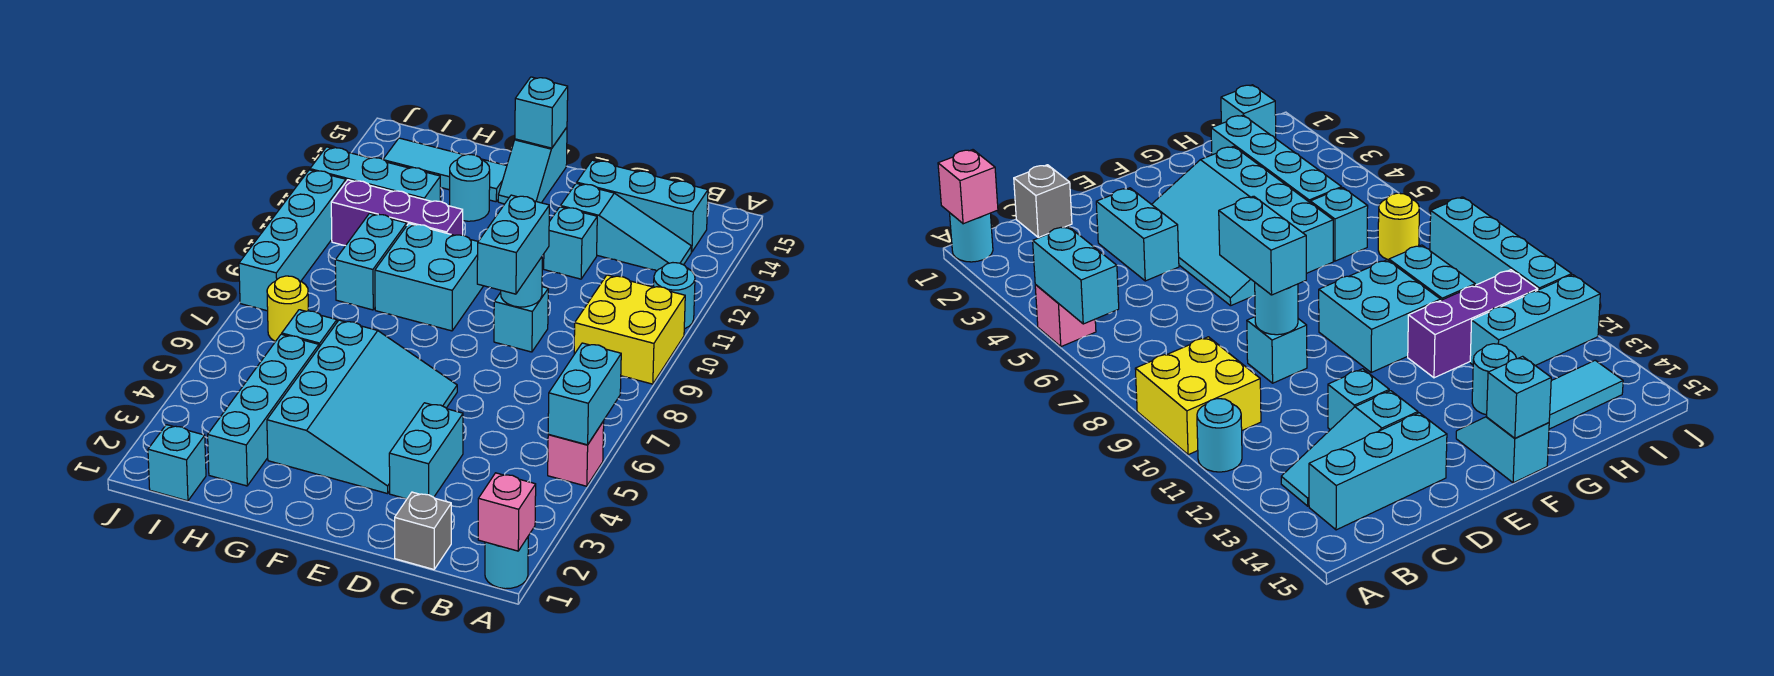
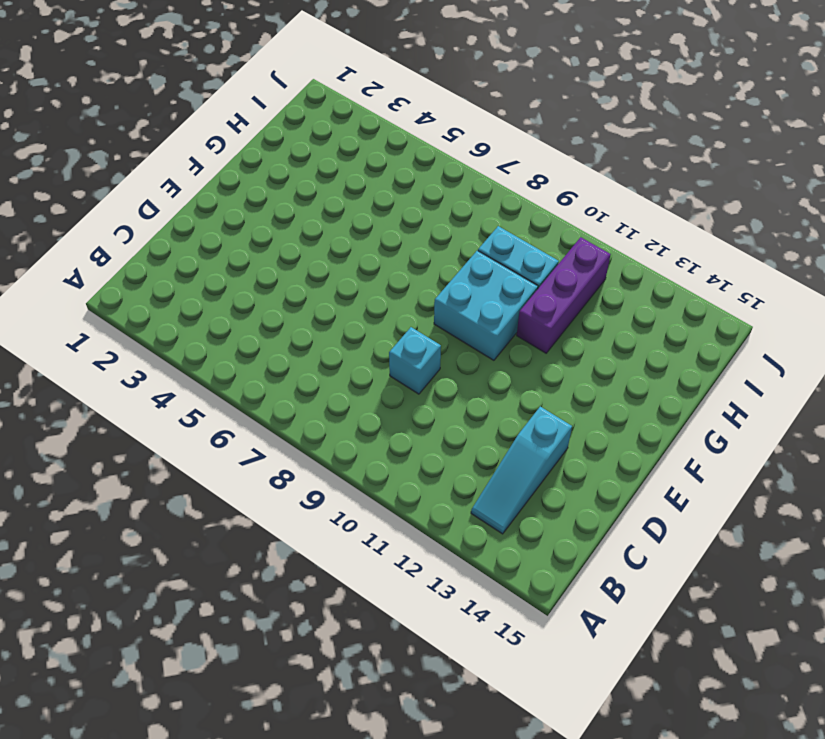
none -> cyan 1x1 round brick [485,537,528,589]
none -> pink 1x1 brick [548,421,604,486]
none -> yellow 2x2 brick [574,275,685,384]

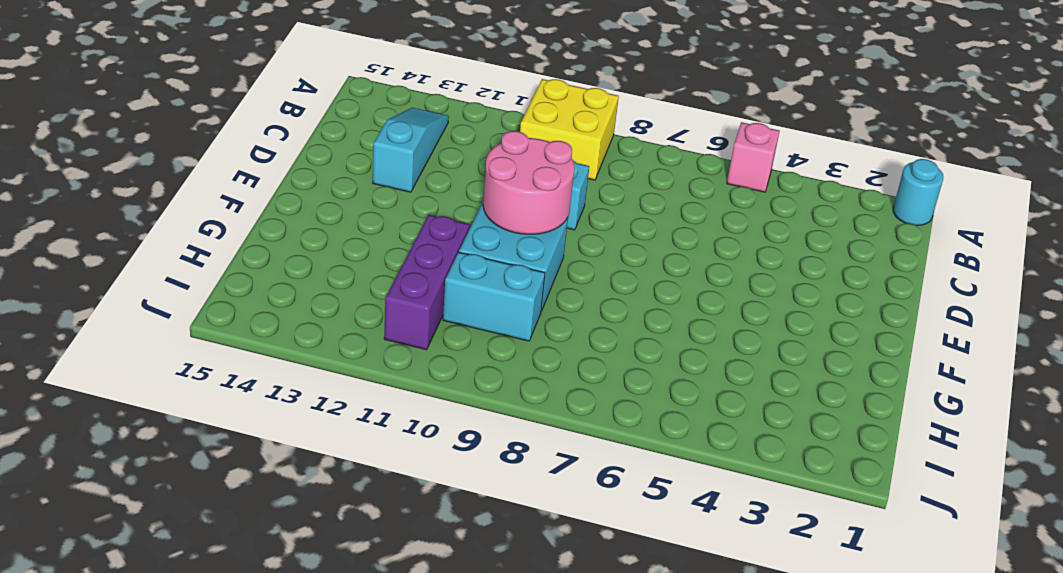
pink 2x2 round brick [483,131,574,234] -> none
none -> cyan 1x1 round brick [654,263,695,329]
none -> cyan 1x3 brick [577,160,708,252]
none -> grey 1x1 brick [395,492,451,569]

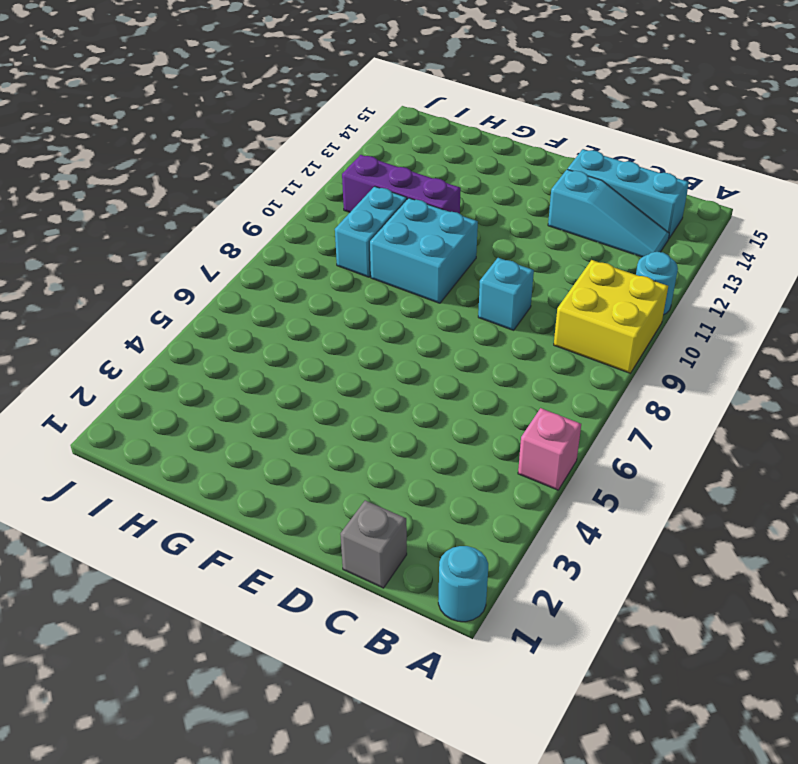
none -> cyan 1x2 brick [389,403,463,499]
none -> cyan 1x1 brick [544,207,597,279]
none -> cyan 3x4 slope [267,320,457,494]

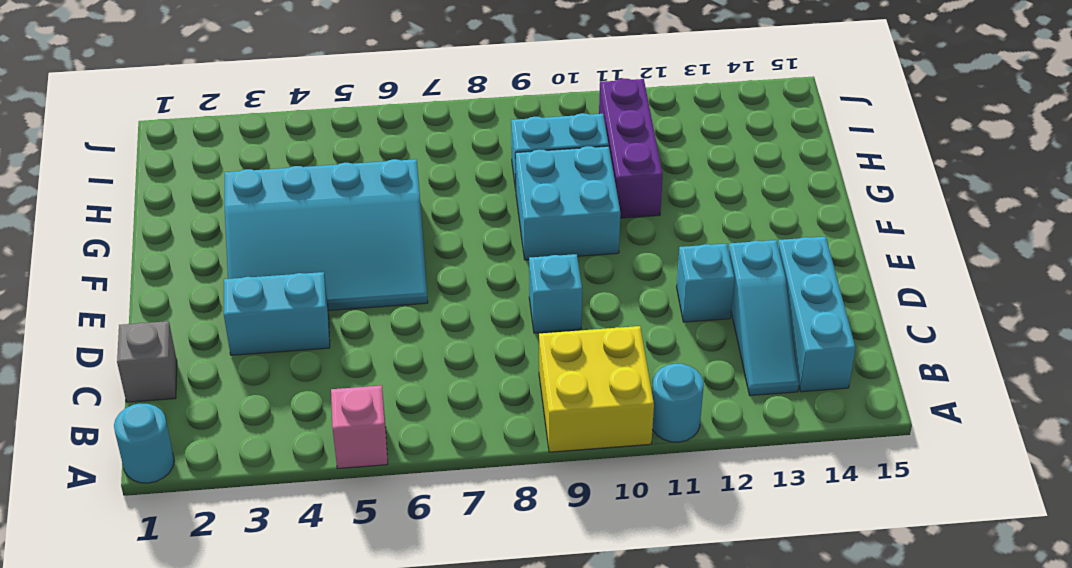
none -> cyan 1x2 slope [498,128,567,204]
none -> cyan 1x1 round brick [450,154,490,221]
none -> cyan 1x3 tile [383,138,507,202]

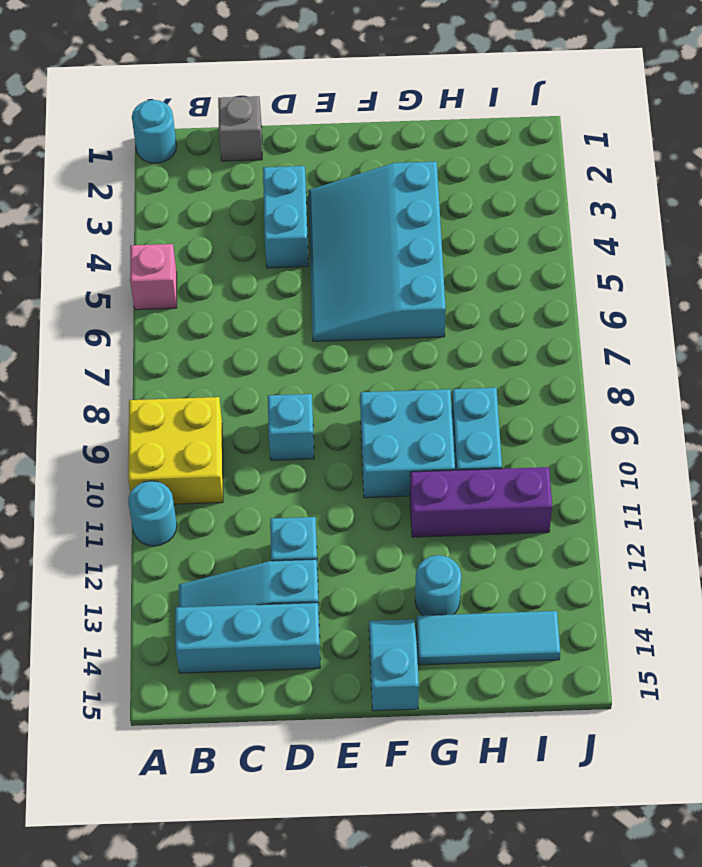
none -> cyan 1x4 brick [208,334,319,486]
none -> cyan 1x1 brick [282,310,337,347]
none -> cyan 1x3 brick [310,147,440,201]

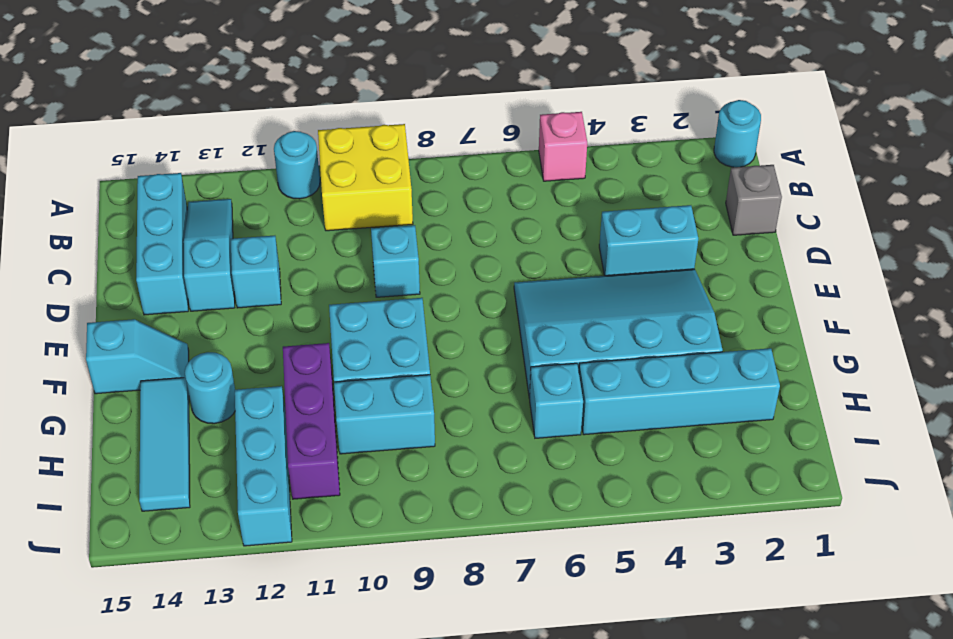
none -> cyan 1x1 brick [148,425,206,501]
none -> yellow 1x1 round brick [267,276,308,342]
none -> cyan 1x4 brick [239,170,346,311]

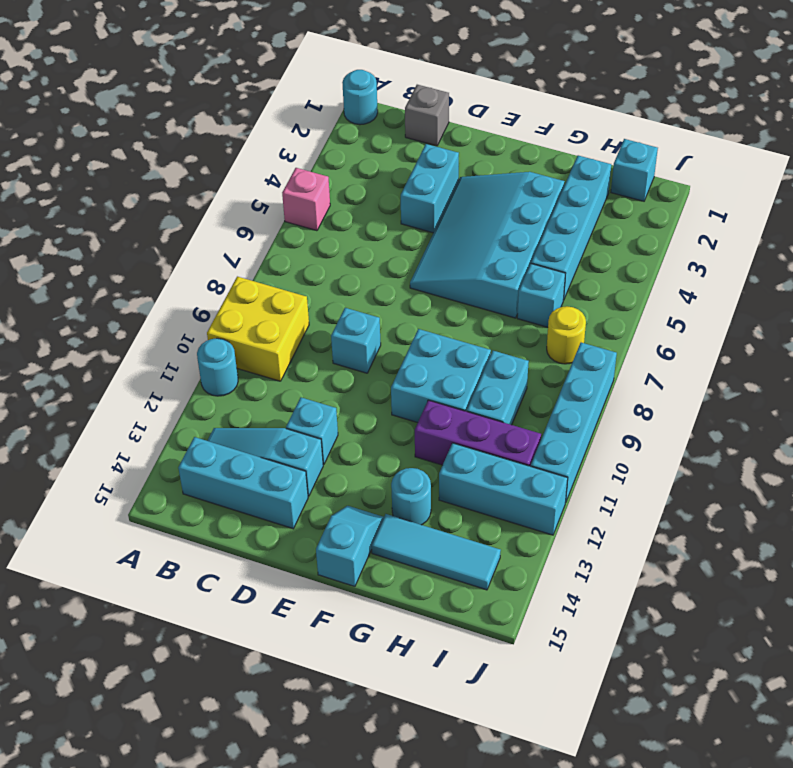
none -> pink 1x1 brick [478,473,536,551]
none -> cyan 1x2 brick [548,343,621,445]
none -> cyan 1x1 round brick [501,257,542,307]

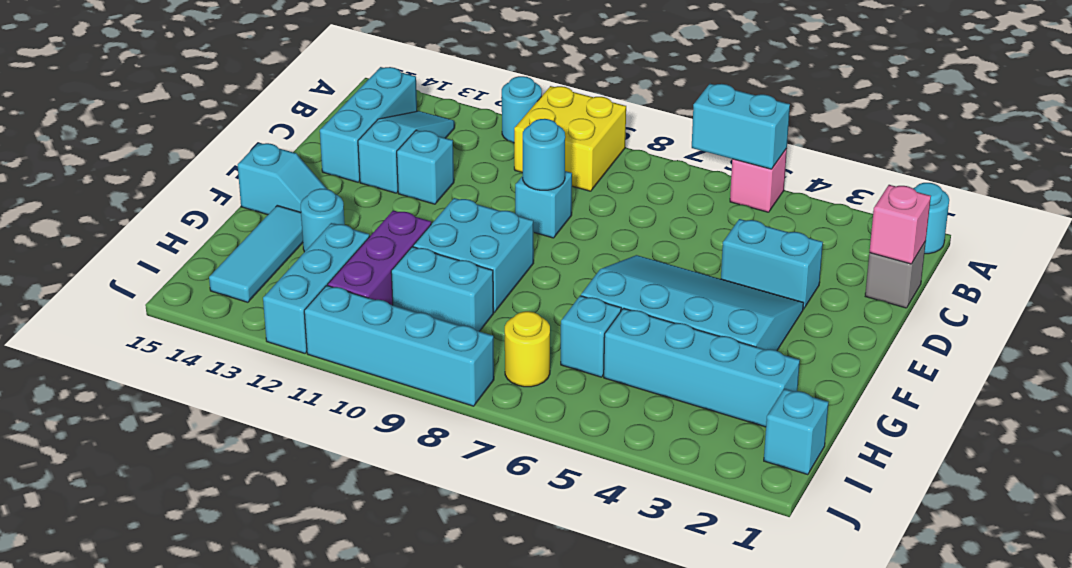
pink 1x1 brick [869,185,931,264] -> pink 1x1 brick moved to [478,473,536,551]
none -> cyan 1x1 brick [515,77,568,148]
none -> cyan 1x2 brick [477,195,549,294]

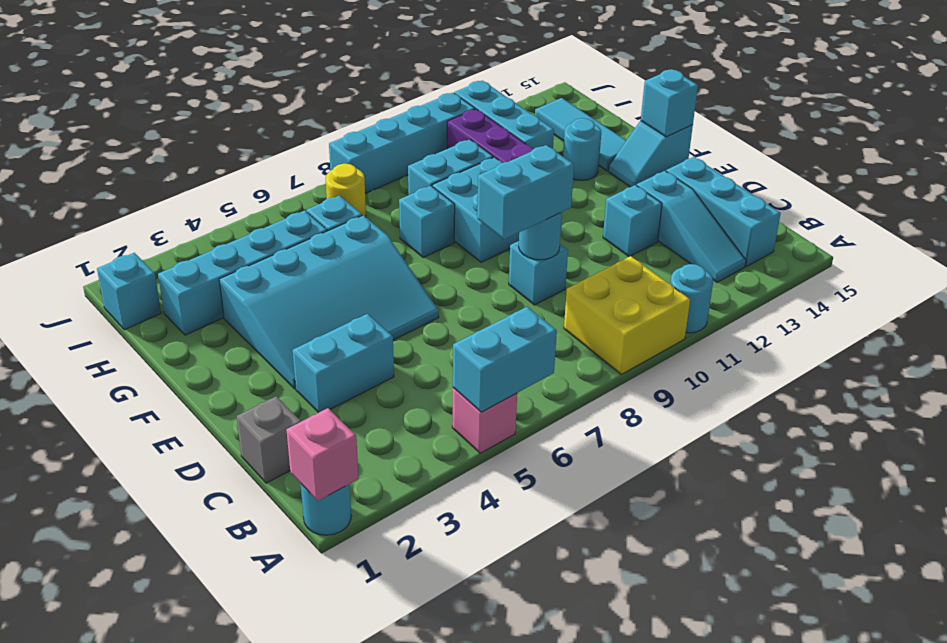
cyan 1x1 brick [399,186,455,258] -> none

